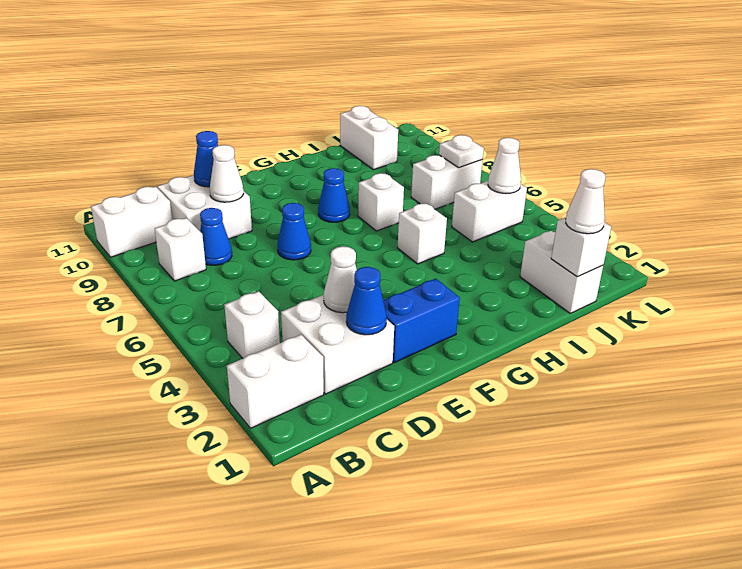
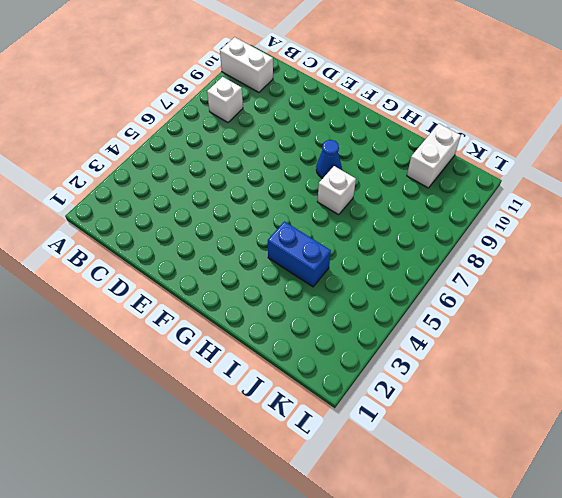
blue 1x2 brick [268,222,331,287] -> blue 1x2 brick moved to [383,279,460,363]
none -> white 1x2 brick [227,335,324,428]
none -> white 1x1 brick [224,291,280,358]
none -> white 2x2 brick [281,295,394,394]

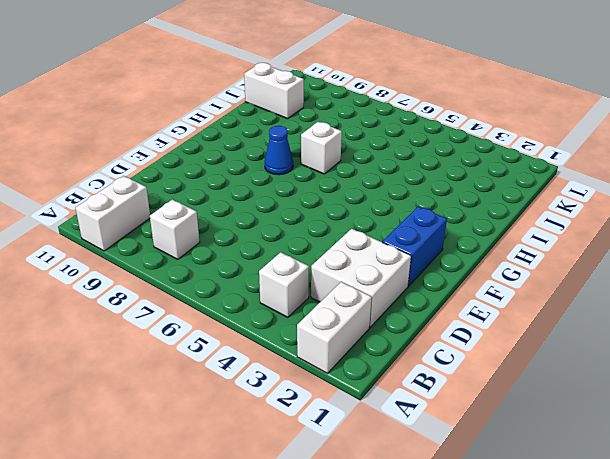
none -> blue 1x1 cone [200,208,232,265]
none -> white 2x2 brick [157,175,252,239]
none -> blue 1x1 cone [277,203,311,260]

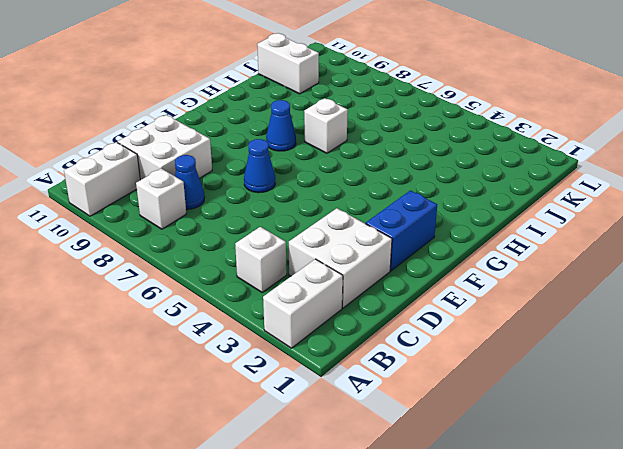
none -> white 1x1 brick [398,203,447,264]
none -> white 1x2 brick [520,231,603,313]
none -> white 1x2 brick [452,181,527,242]

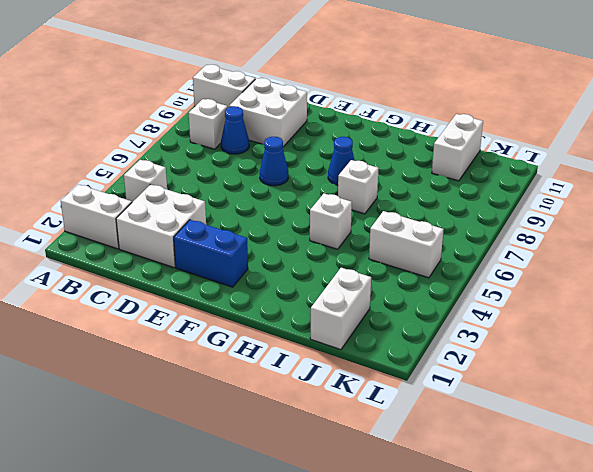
none -> white 1x2 brick [411,155,483,209]
none -> blue 1x1 cone [346,267,387,335]
none -> white 1x1 cone [324,246,357,313]

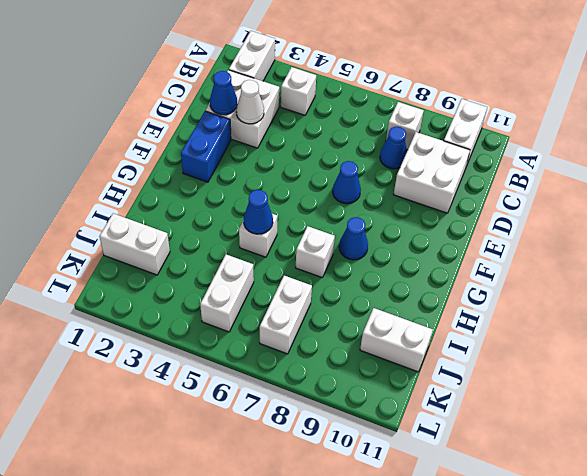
blue 1x1 cone [244,190,273,234] -> blue 1x1 cone moved to [194,131,218,187]
none -> white 1x1 cone [210,145,243,202]
none -> white 1x1 brick [551,217,611,277]
none -> white 1x1 cone [488,138,521,194]

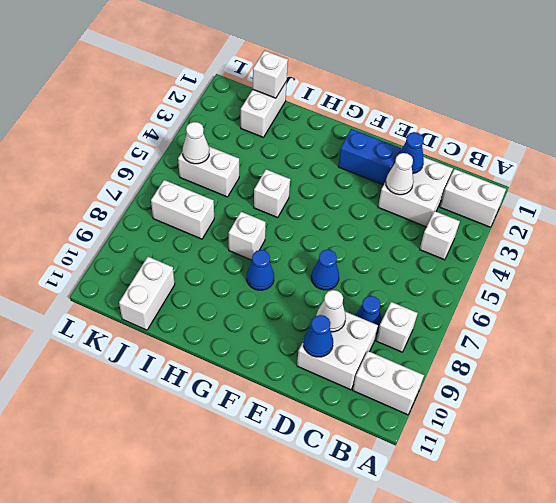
none -> white 1x1 plate [439,135,484,168]
none -> white 1x1 cone [566,169,605,234]

